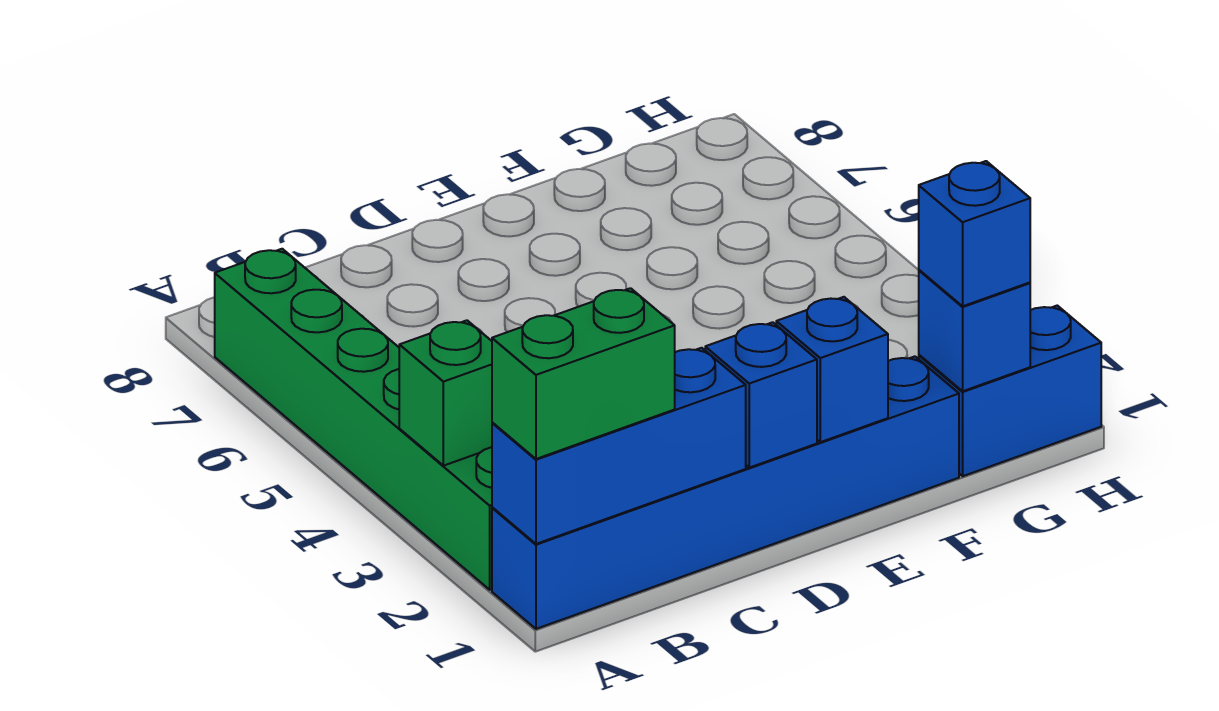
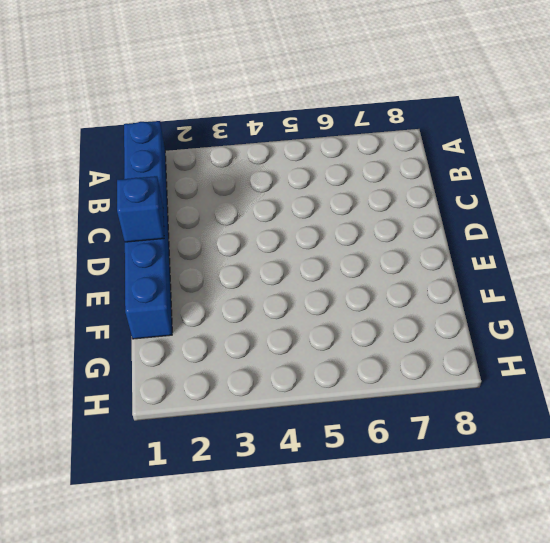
none -> green 1x6 brick [215,249,492,590]
none -> blue 1x2 brick [919,306,1101,476]

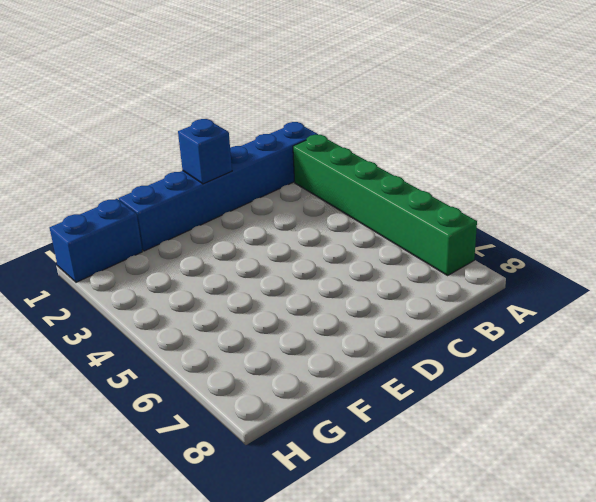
none -> blue 1x3 brick [492,348,746,544]
none -> green 1x1 brick [399,320,493,466]

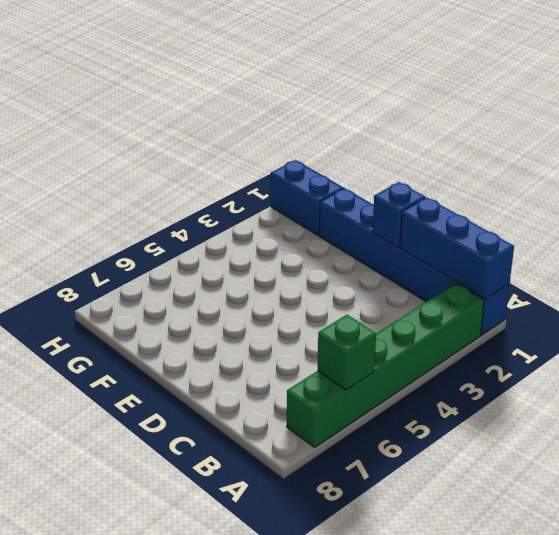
green 1x1 brick [318,315,376,390] -> green 1x1 brick moved to [399,320,493,466]
none -> blue 1x1 brick [776,297,888,442]
none -> blue 1x1 brick [919,270,1030,391]

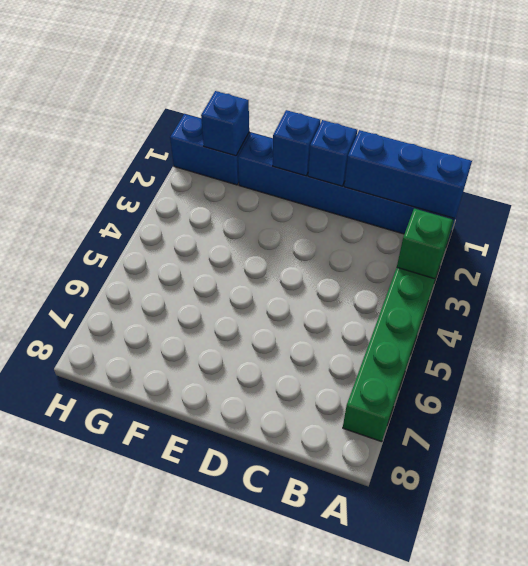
none -> green 1x2 brick [492,288,675,459]
none -> blue 1x1 brick [919,161,1030,306]

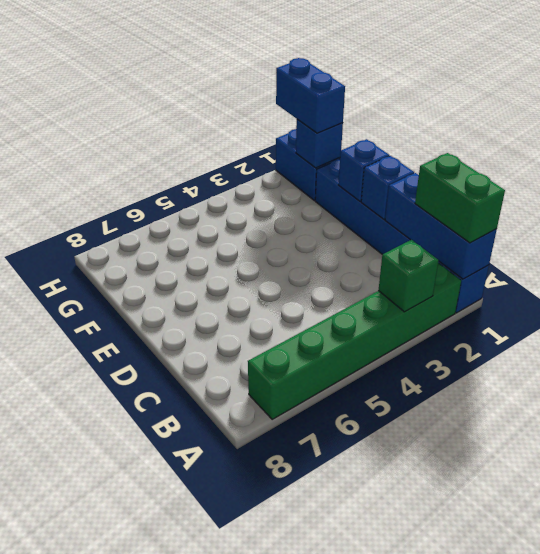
blue 1x2 brick [276,58,345,133] -> blue 1x1 brick [919,161,1030,306]

